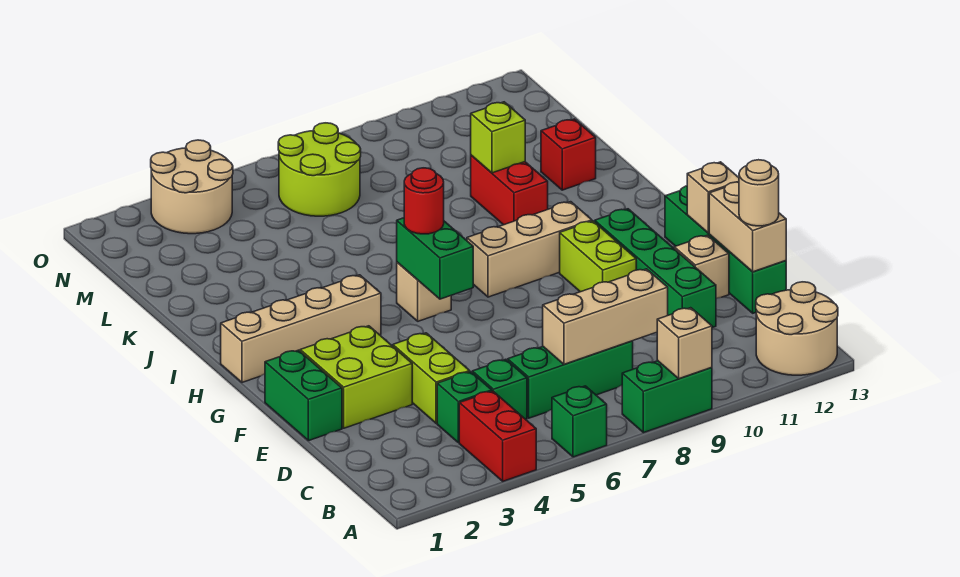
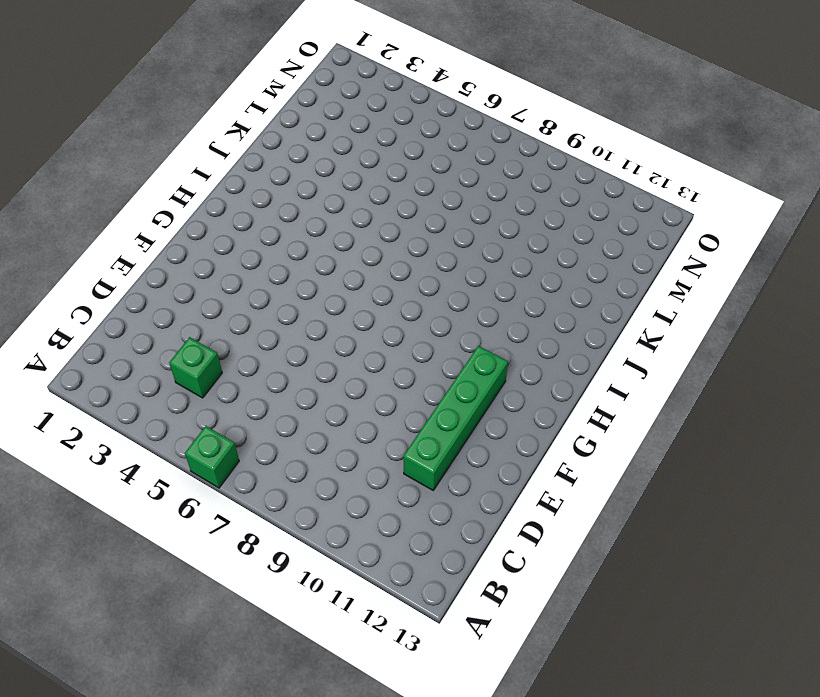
none -> red 1x2 brick [459,391,536,481]
none -> green 1x2 brick [622,361,712,433]
none -> tan 2x2 round brick [756,282,838,375]

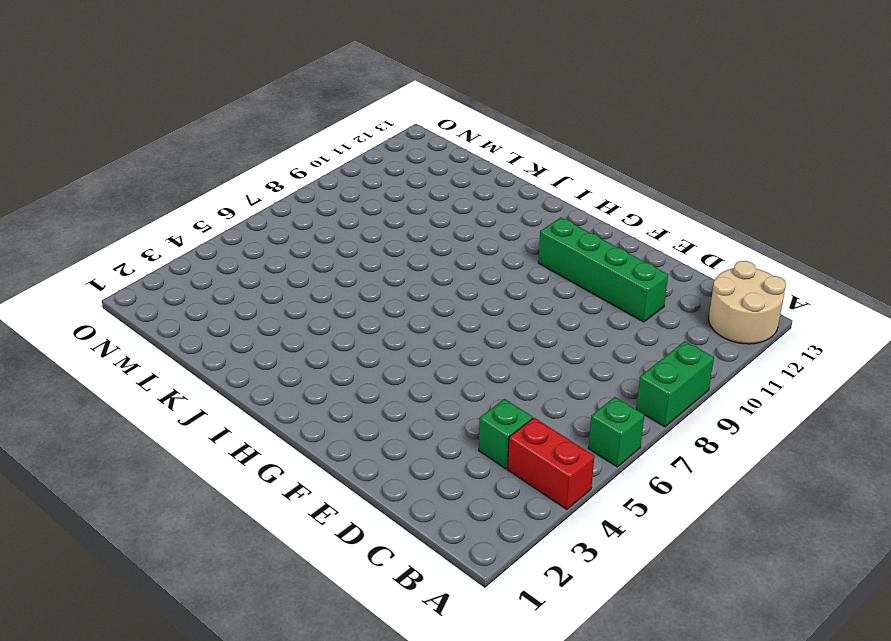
none -> green 1x1 brick [472,359,527,419]
none -> green 1x3 brick [508,341,633,418]
none -> lime 1x2 brick [393,333,470,423]

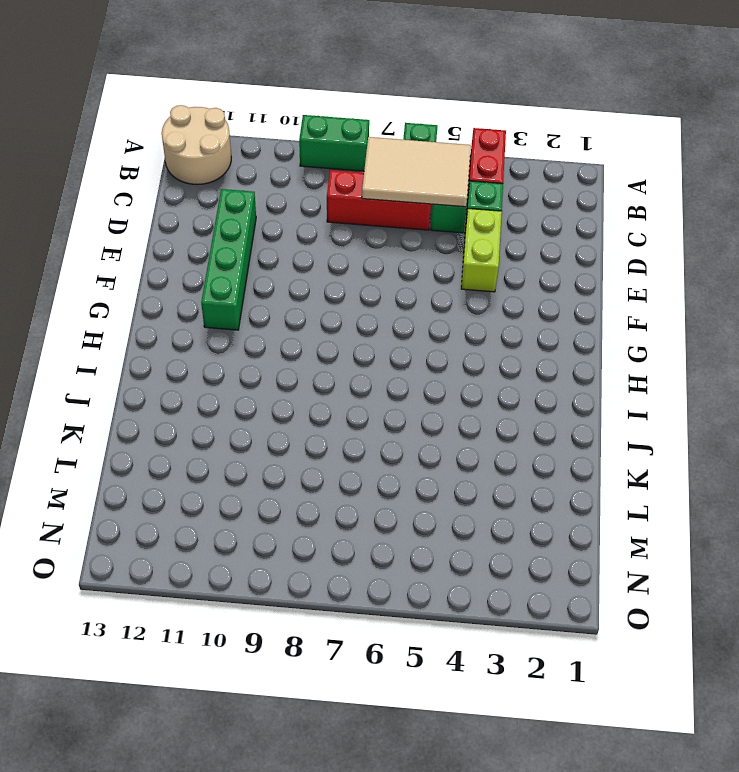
tan 2x3 tile [362,137,471,207] -> tan 1x3 brick [543,269,668,364]
red 1x3 brick [327,170,431,230] -> green 1x3 brick [508,341,633,418]
none -> green 1x4 brick [665,186,786,313]
none -> green 1x2 brick [265,350,342,441]
none -> lime 2x2 brick [300,326,412,428]

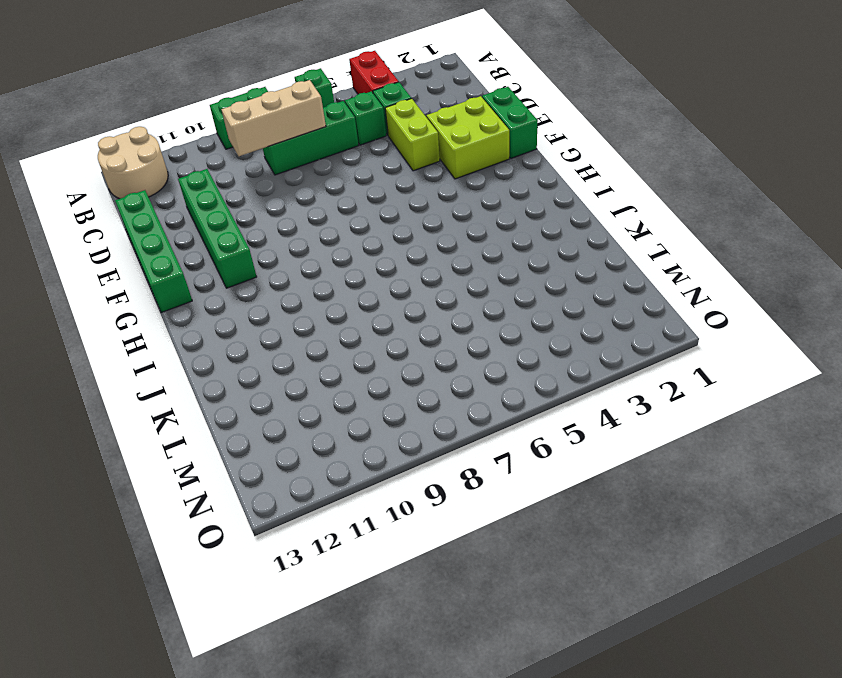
none -> tan 1x1 brick [674,235,729,298]
none -> lime 1x2 brick [560,221,636,292]
none -> tan 1x4 brick [221,275,381,382]

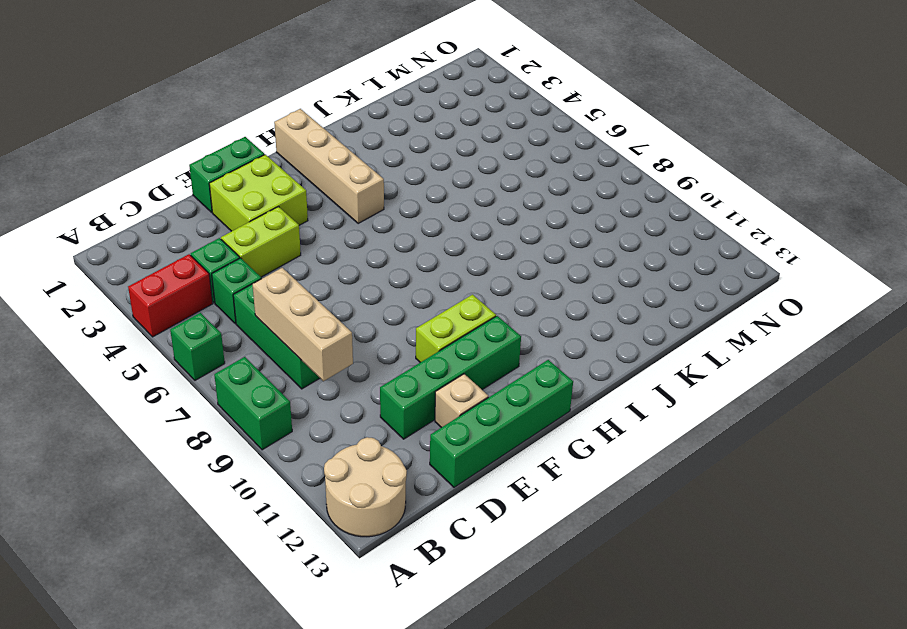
none -> tan 1x1 brick [397,262,451,321]
none -> tan 1x3 brick [467,202,592,297]
none -> red 1x2 brick [471,155,548,225]

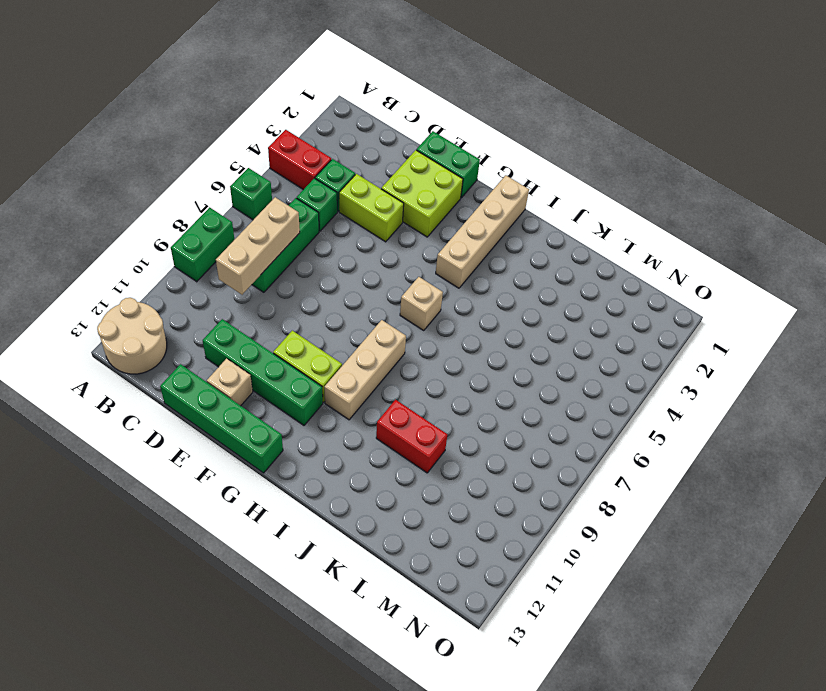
none -> red 1x1 brick [541,119,596,190]
none -> lime 2x2 round brick [278,123,361,216]
none -> tan 2x2 round brick [151,140,233,234]

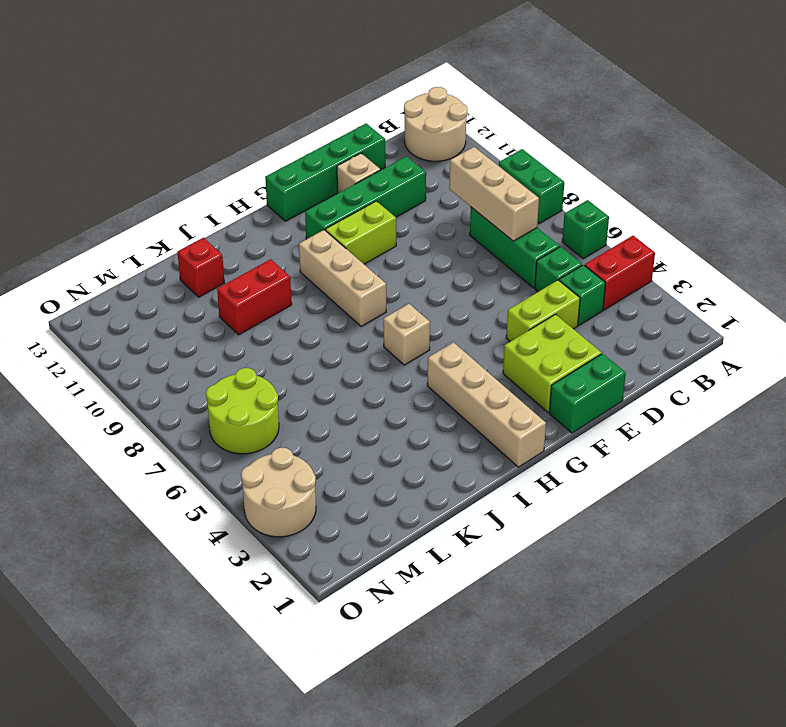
none -> tan 1x1 brick [657,308,712,379]
none -> tan 1x2 brick [709,182,786,272]
none -> tan 1x1 brick [687,162,739,233]

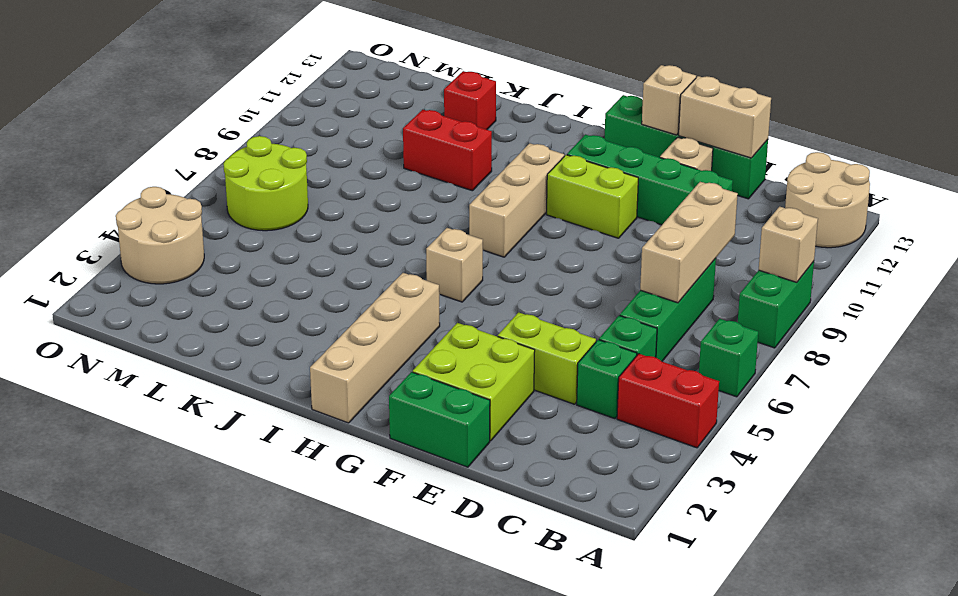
none -> green 1x2 brick [397,218,473,299]
none -> lime 1x1 brick [471,102,525,173]
none -> tan 1x1 round brick [739,160,779,226]

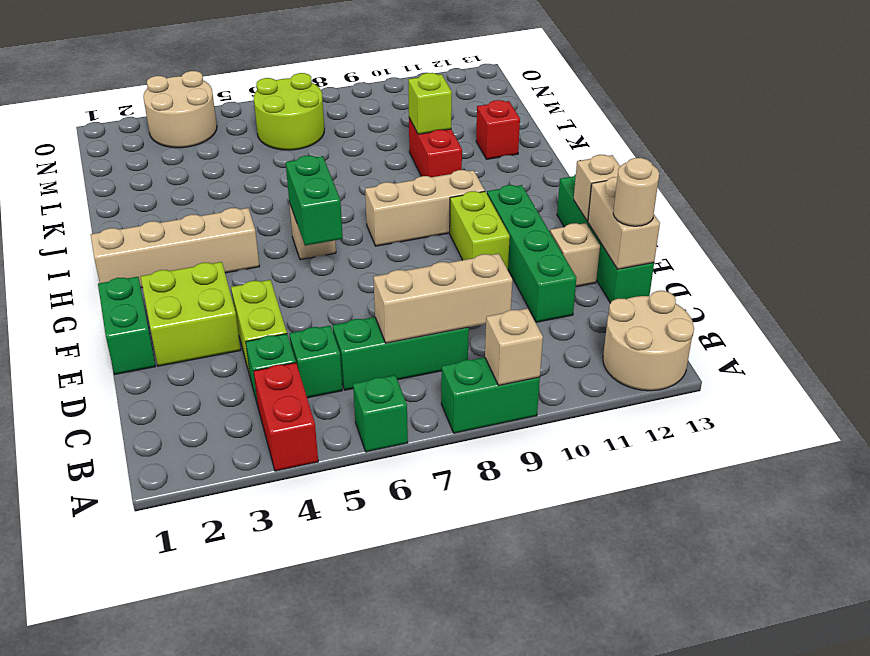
none -> red 1x1 round brick [404,168,444,234]

